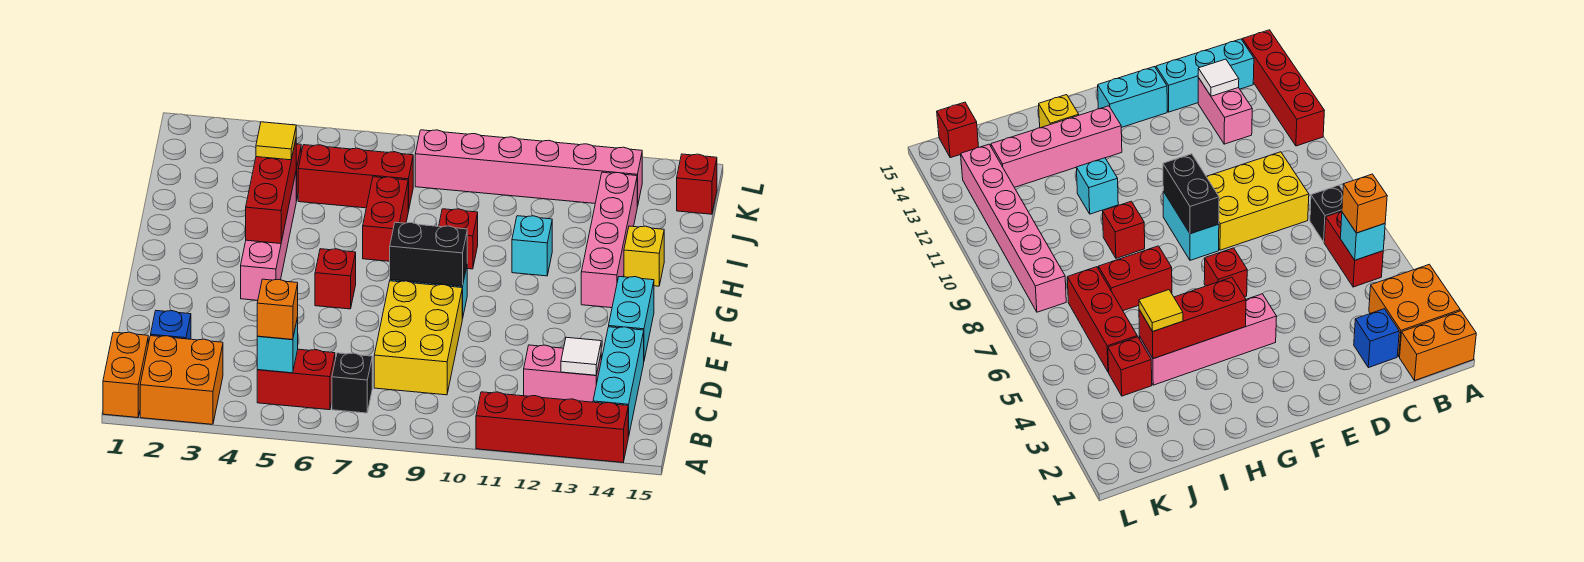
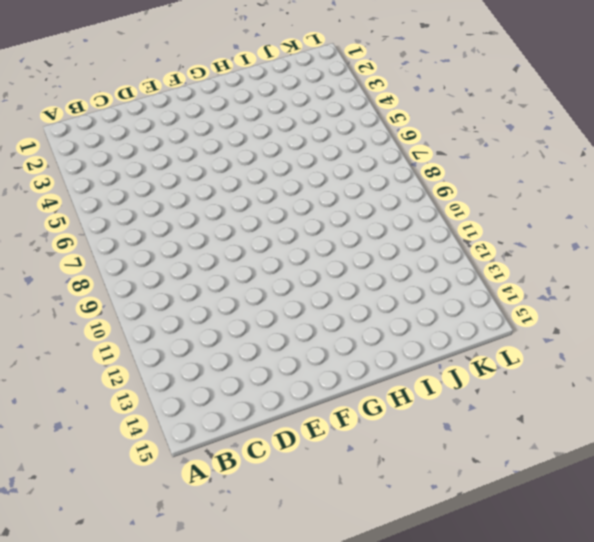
none -> orange 1x2 brick [103,332,148,418]
none -> orange 2x2 brick [140,336,223,424]
none -> red 1x4 brick [476,392,628,462]

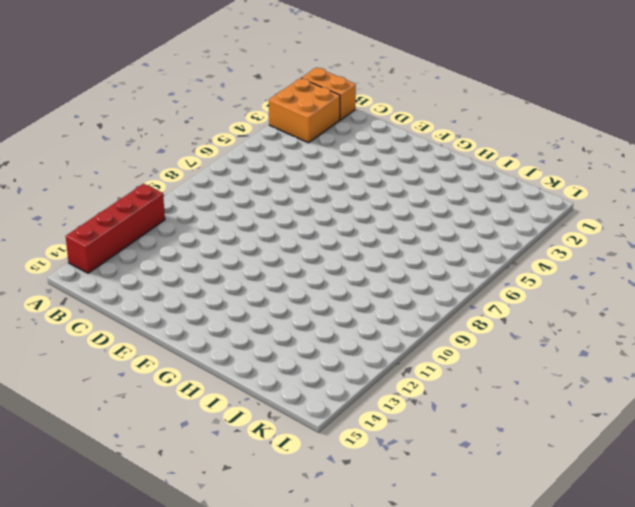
none -> red 1x2 brick [257,349,335,410]
none -> black 1x1 brick [332,353,372,413]
none -> cyan 1x3 brick [593,327,644,437]

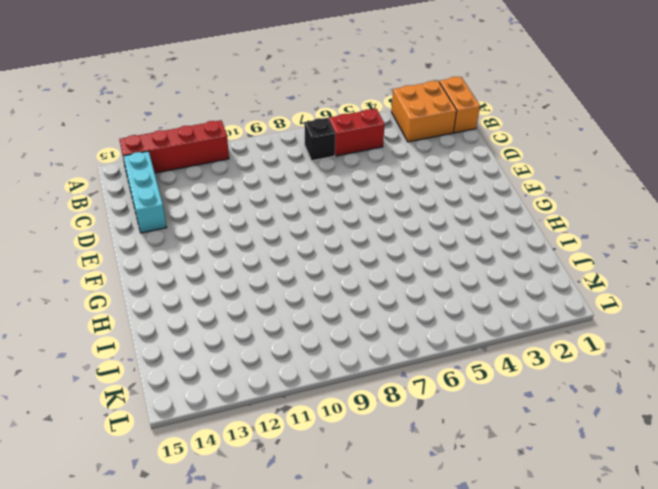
none -> blue 1x1 brick [151,311,191,339]
none -> yellow 2x3 brick [374,281,462,395]
none -> pink 1x2 brick [524,345,601,402]

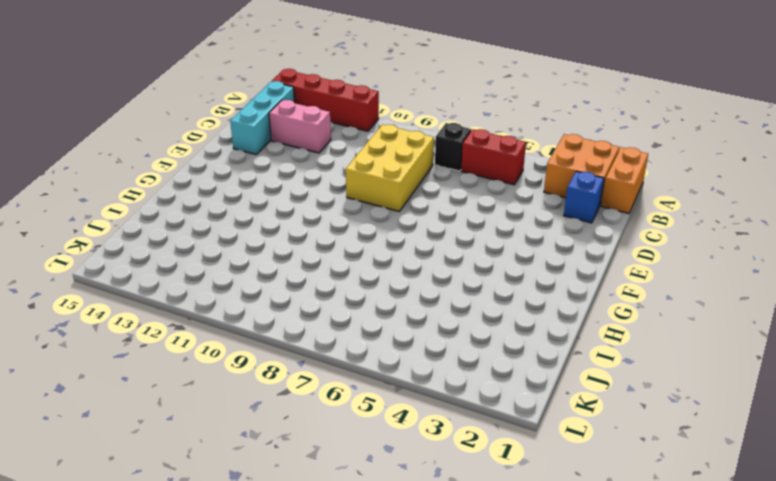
none -> cyan 1x2 brick [609,277,654,360]
none -> pink 1x4 brick [241,173,296,300]
none -> red 1x1 brick [315,249,356,309]

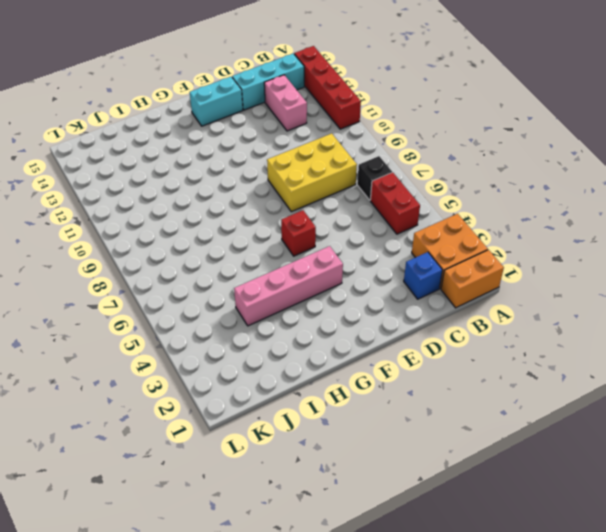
none -> cyan 1x2 brick [1163,191,1219,260]
none -> pink 1x4 brick [581,172,637,308]
none -> red 1x2 brick [363,177,408,261]

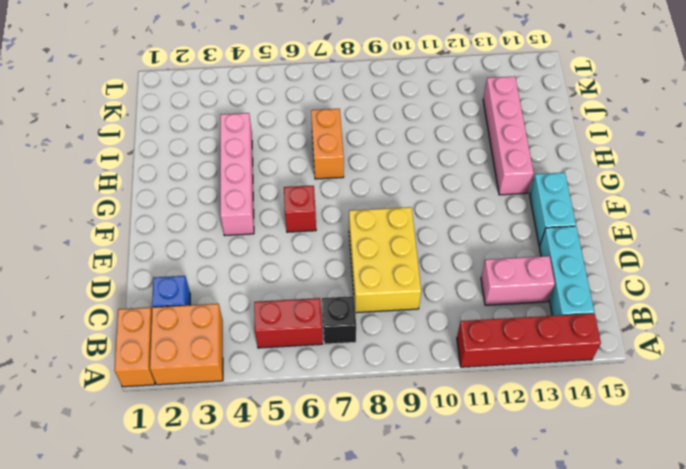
orange 1x2 brick [311,109,344,179] -> red 1x2 brick [363,177,408,261]
none -> cyan 1x2 brick [1163,191,1219,260]
none -> red 1x1 brick [439,209,478,269]
none -> cyan 1x1 brick [512,216,552,276]

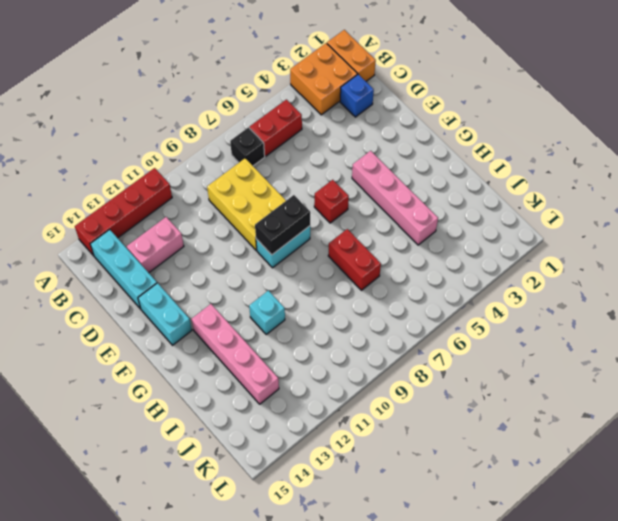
none -> red 1x1 brick [439,209,478,269]
none -> yellow 1x1 brick [624,226,664,286]
none -> red 1x1 brick [1108,337,1152,396]

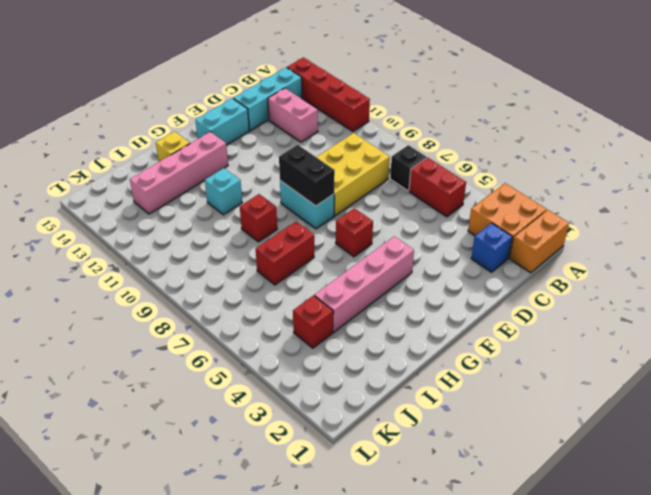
none -> red 1x3 brick [298,145,413,212]
none -> pink 1x6 brick [415,130,642,207]
none -> red 1x1 brick [677,154,717,214]

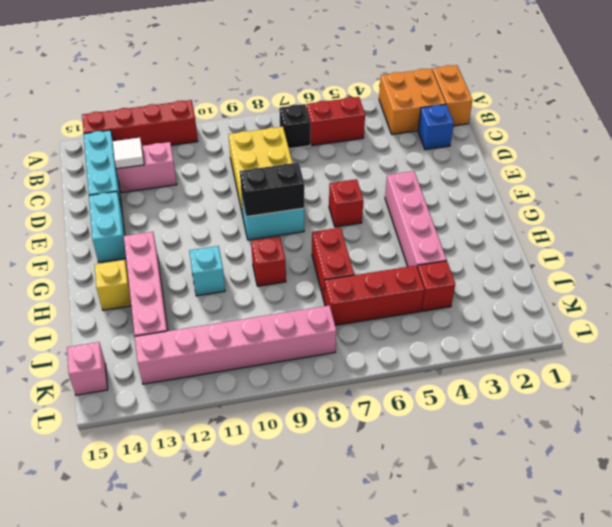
pink 1x1 brick [67,342,108,395] -> red 1x1 brick [677,154,717,214]
none -> cyan 1x1 brick [257,317,298,373]
none -> red 1x3 brick [246,140,296,244]
none -> orange 1x1 brick [257,279,298,340]

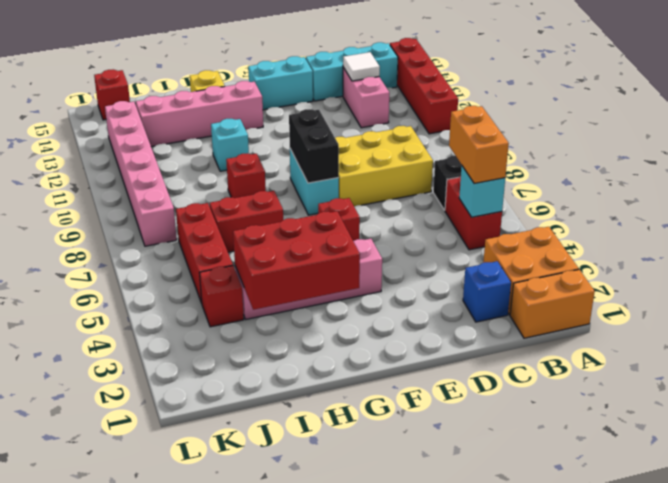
orange 1x2 brick [449,106,509,184] -> orange 1x1 brick [257,279,298,340]
red 2x3 brick [233,211,360,310] -> red 1x3 brick [246,140,296,244]
none -> yellow 1x1 tile [256,122,296,160]

